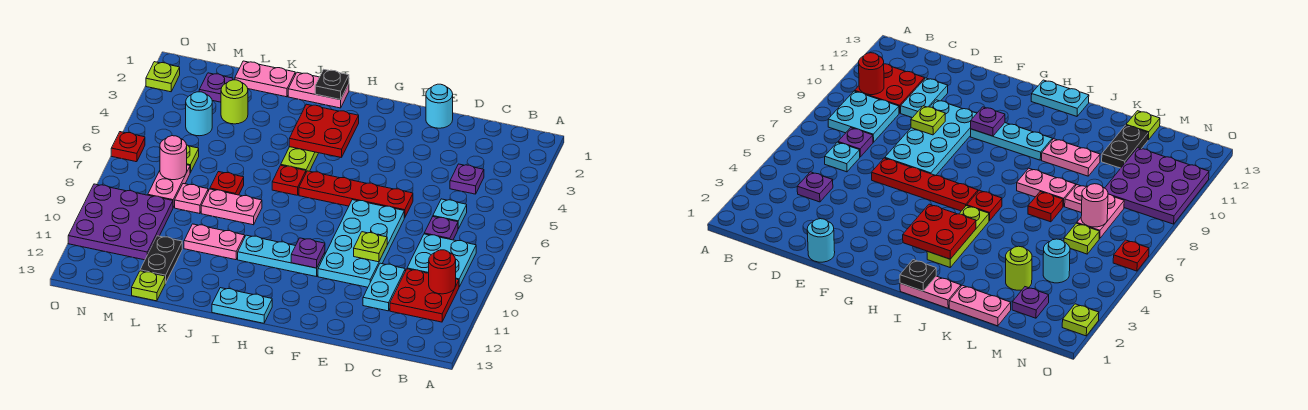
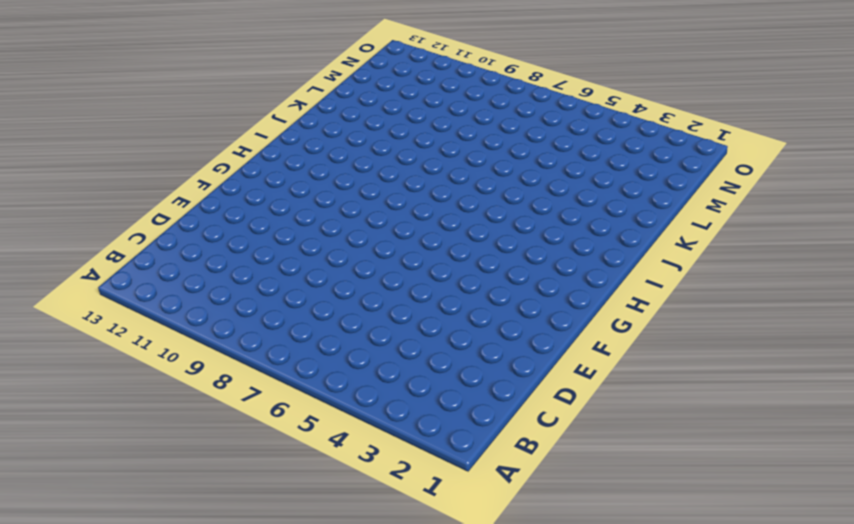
none -> cyan 2x2 plate [407,234,476,287]
none -> red 2x2 plate [390,269,459,322]
none -> purple 1x1 plate [450,164,484,194]
none -> cyan 1x1 plate [433,199,467,229]

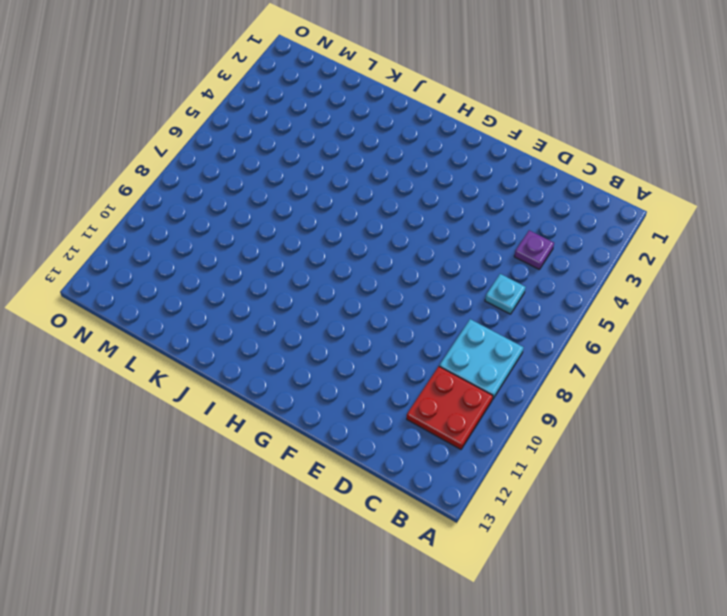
none -> purple 1x1 plate [424,217,458,240]
none -> cyan 1x2 plate [363,263,405,311]
none -> cyan 1x1 round brick [426,84,453,128]
none -> red 1x4 plate [299,171,413,218]

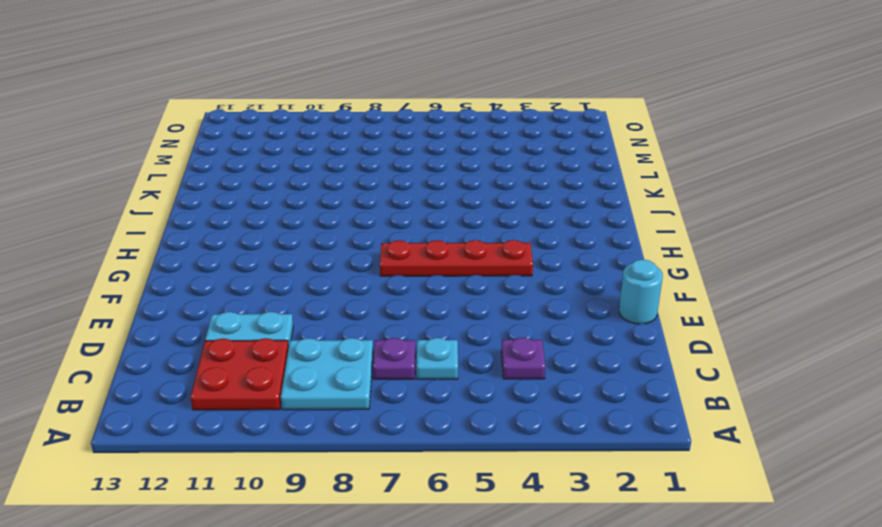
red 1x4 plate [380,240,533,276] -> red 1x4 plate turned to [299,171,413,218]
none -> cyan 2x4 plate [318,200,404,287]
none -> cyan 1x3 plate [238,235,325,277]
none -> cyan 1x2 plate [212,288,272,323]
none -> pink 1x2 plate [288,72,349,108]

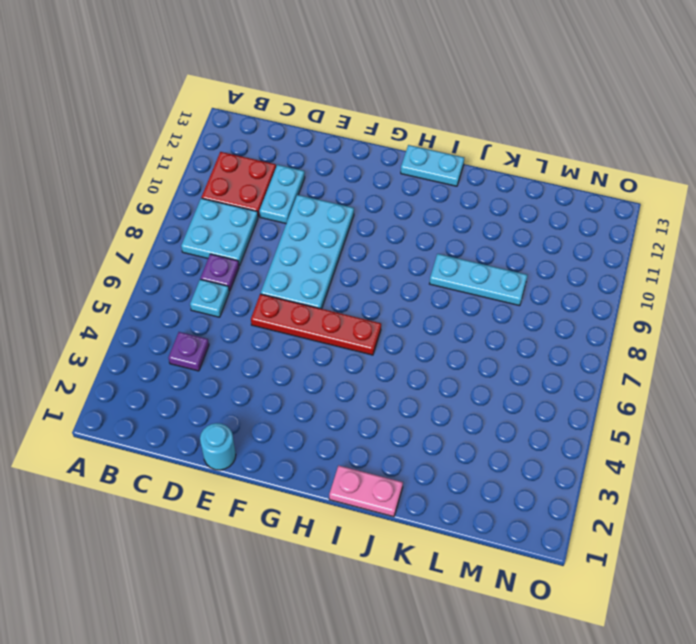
cyan 1x3 plate [430,254,527,306] -> cyan 1x3 plate moved to [238,235,325,277]
none -> lime 1x3 plate [281,147,318,172]
none -> red 1x1 plate [272,165,306,195]
none -> pink 1x2 plate [201,189,262,225]
none -> pink 1x2 plate [184,224,245,260]

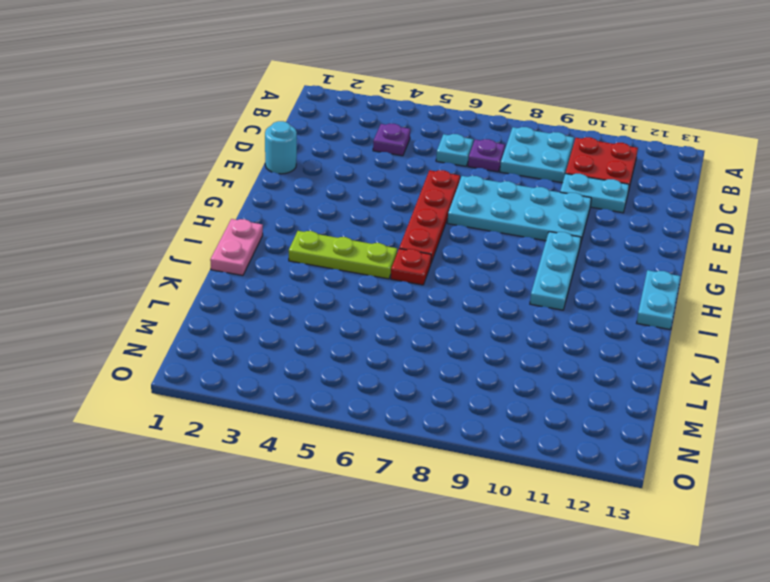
none -> pink 1x2 plate [201,189,262,225]
none -> pink 1x2 plate [184,224,245,260]
none -> pink 1x2 plate [235,61,295,97]
none -> red 1x1 plate [210,172,244,195]

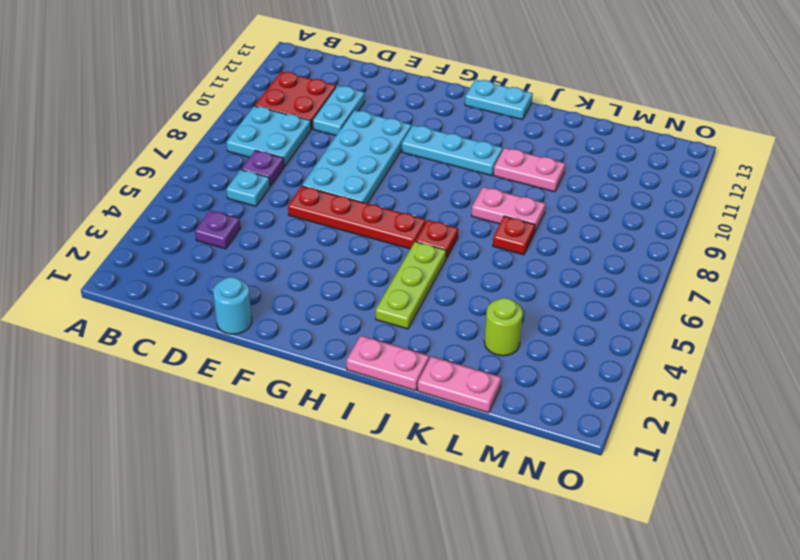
none -> pink 1x1 plate [175,184,208,214]
none -> black 1x2 plate [140,236,182,283]
none -> lime 1x1 plate [132,271,165,301]
none -> purple 1x1 plate [199,73,233,102]

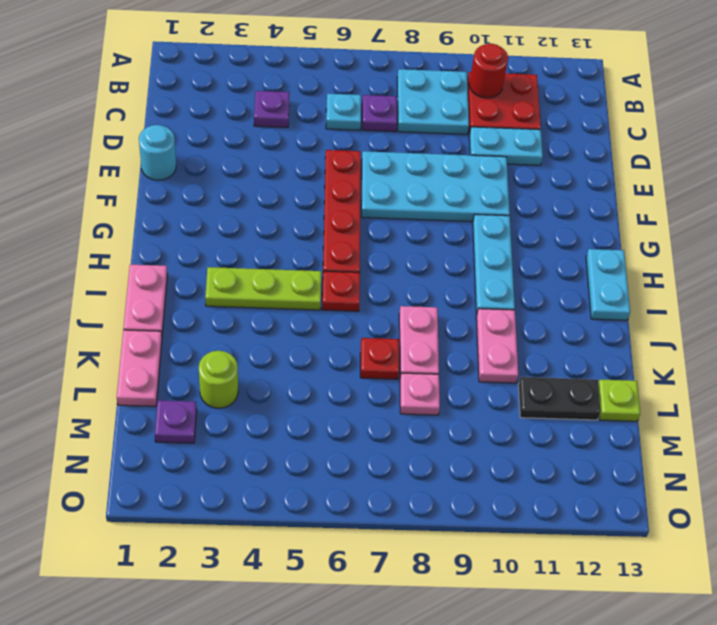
none -> cyan 1x1 round brick [186,92,212,136]
none -> lime 1x1 plate [187,145,199,173]
none -> pink 1x2 plate [148,165,190,207]
none -> purple 3x3 plate [68,184,173,260]

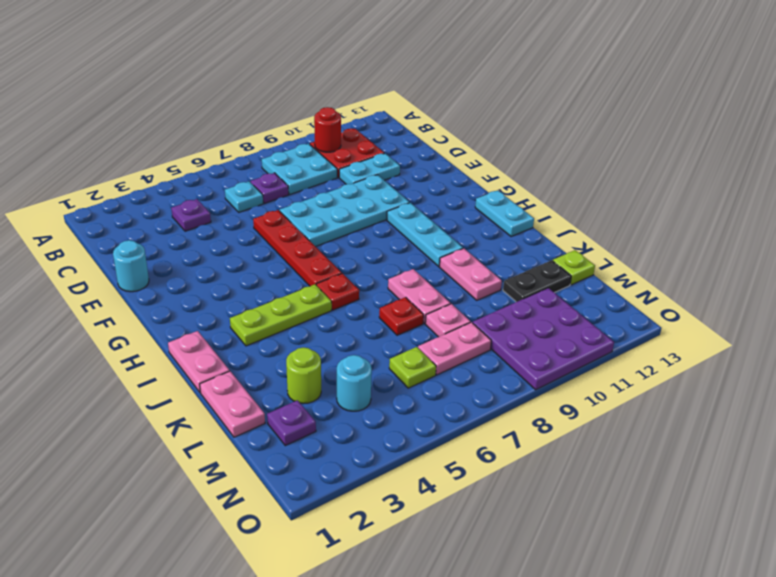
none -> lime 1x1 plate [146,62,180,92]
none -> red 1x1 plate [111,132,145,162]
none -> lime 1x1 plate [354,232,387,262]
none -> purple 1x1 plate [291,238,325,268]

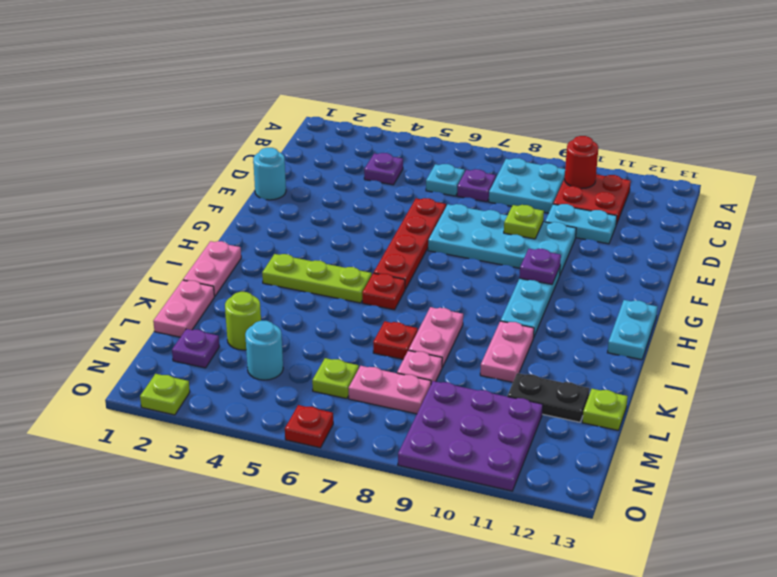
none -> red 2x2 plate [289,104,359,158]
none -> black 1x1 plate [315,70,349,100]
none -> pink 1x1 round brick [160,136,187,180]

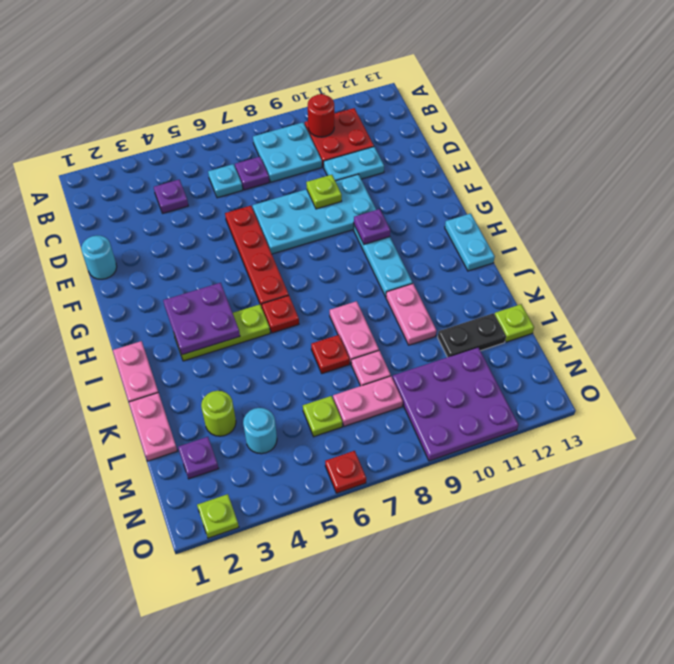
purple 2x2 plate [163,283,240,355] -> red 2x2 plate [289,104,359,158]
none -> black 1x1 plate [315,70,349,100]
none -> pink 1x1 round brick [160,136,187,180]

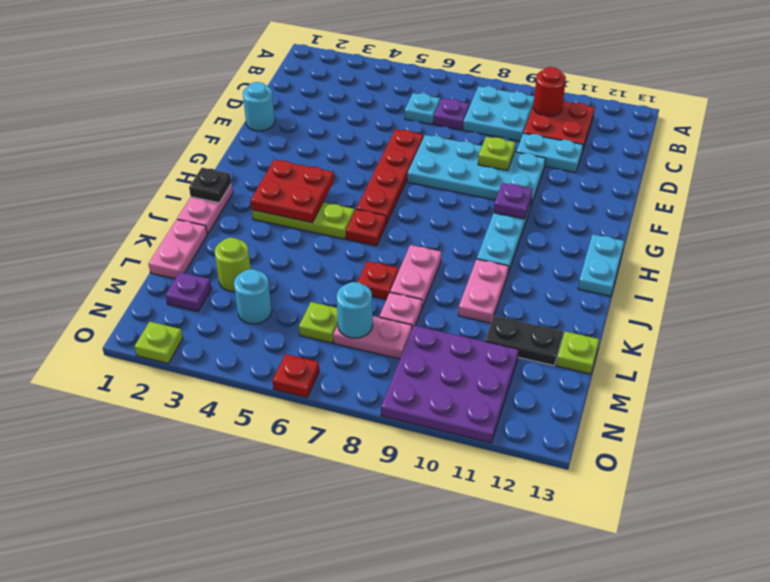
cyan 1x1 round brick [336,282,373,338] -> pink 1x1 round brick [160,136,187,180]
none -> purple 1x1 plate [450,164,484,194]

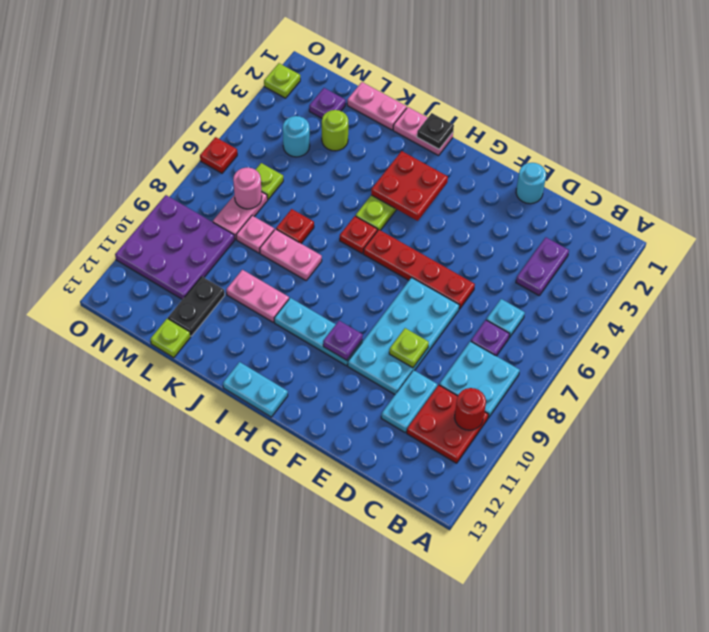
purple 1x2 plate [516,237,569,295] -> purple 1x1 plate [450,164,484,194]

